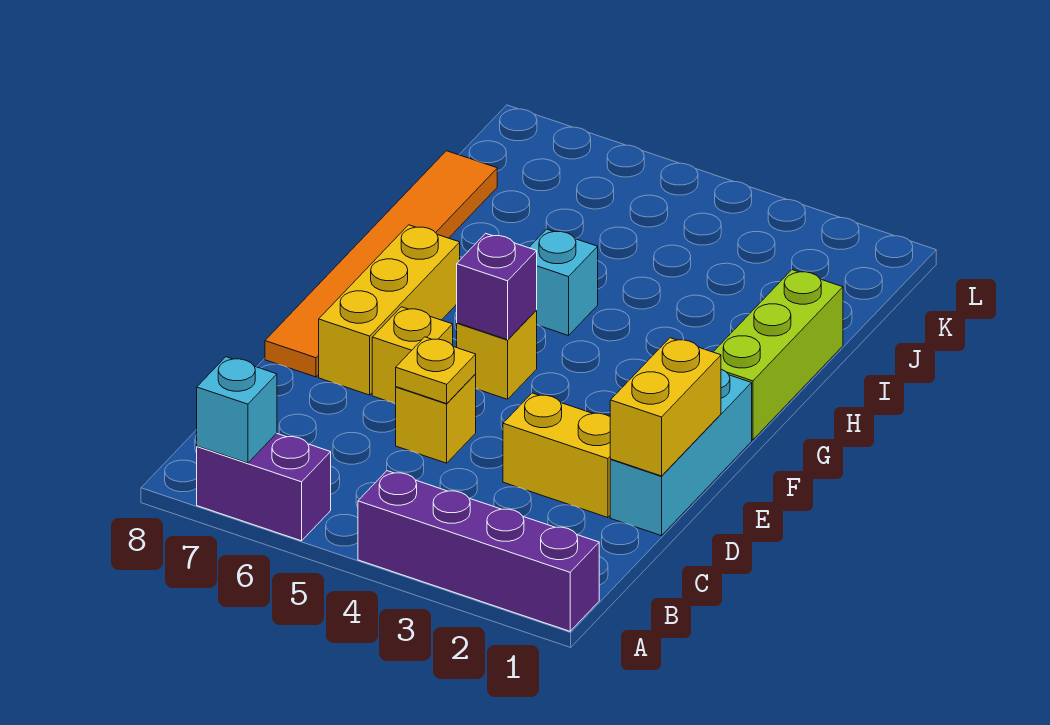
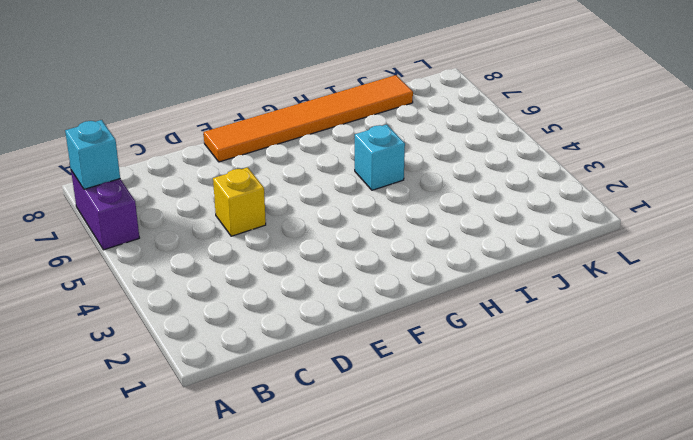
none -> purple 1x4 brick [358,471,599,631]
none -> cyan 1x3 brick [610,369,752,536]
none -> yellow 1x2 brick [503,393,611,518]

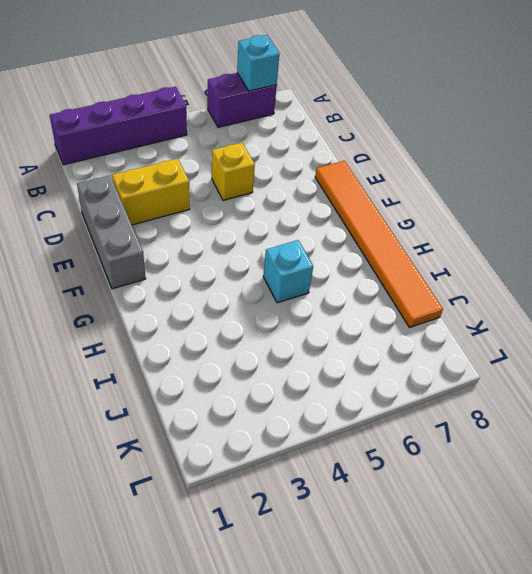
grey 1x3 brick [77,175,146,289] -> cyan 1x3 brick [610,369,752,536]
none -> yellow 1x1 brick [372,307,453,404]
none -> yellow 1x3 brick [319,225,460,395]
none -> yellow 1x1 brick [457,310,537,399]

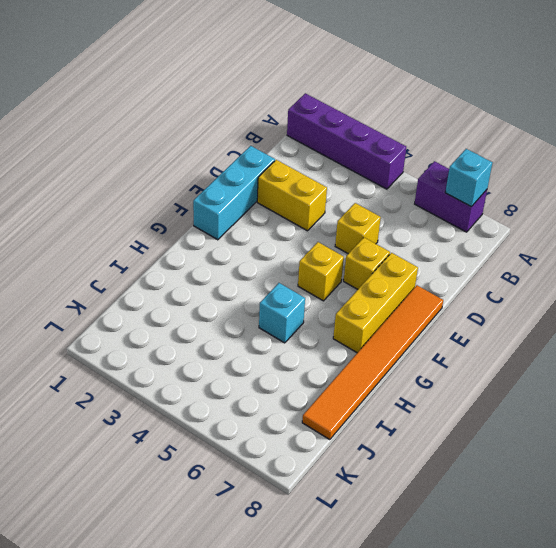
none -> lime 1x3 brick [714,270,843,440]
none -> yellow 1x2 brick [610,338,721,476]
none -> yellow 1x1 plate [396,337,476,404]

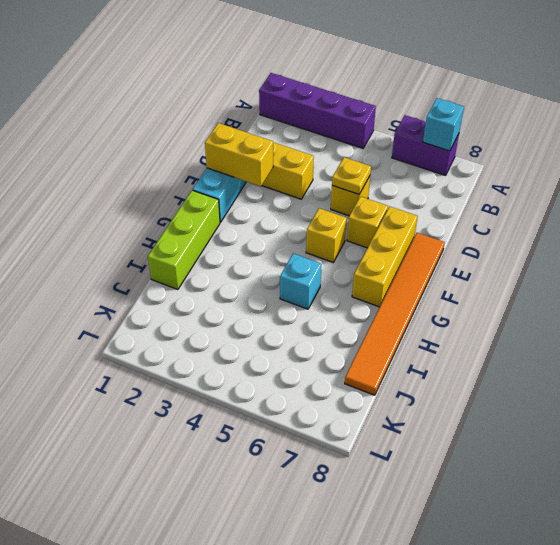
yellow 1x2 brick [205,123,273,186] -> yellow 1x2 brick turned to [610,338,721,476]
none -> purple 1x1 brick [457,233,537,340]

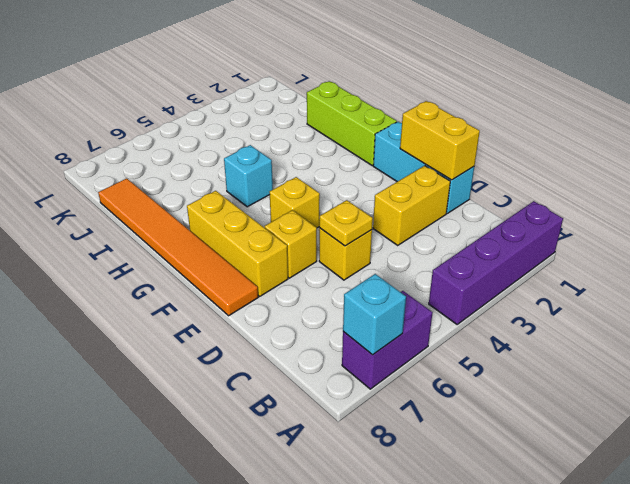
none -> purple 1x1 brick [457,233,537,340]

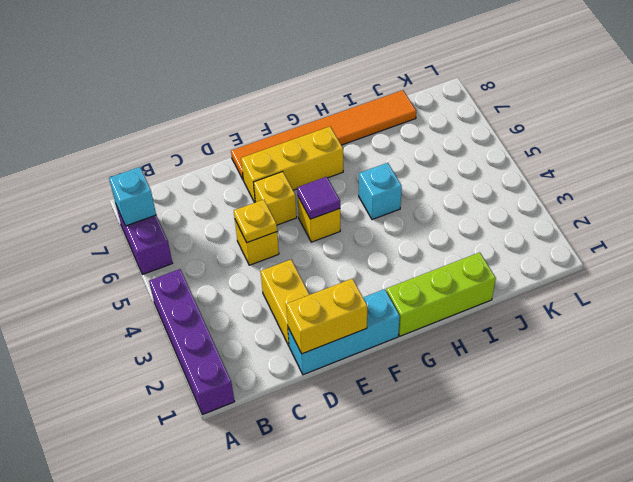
purple 1x1 tile [297,177,340,219] -> purple 1x1 brick [457,233,537,340]

